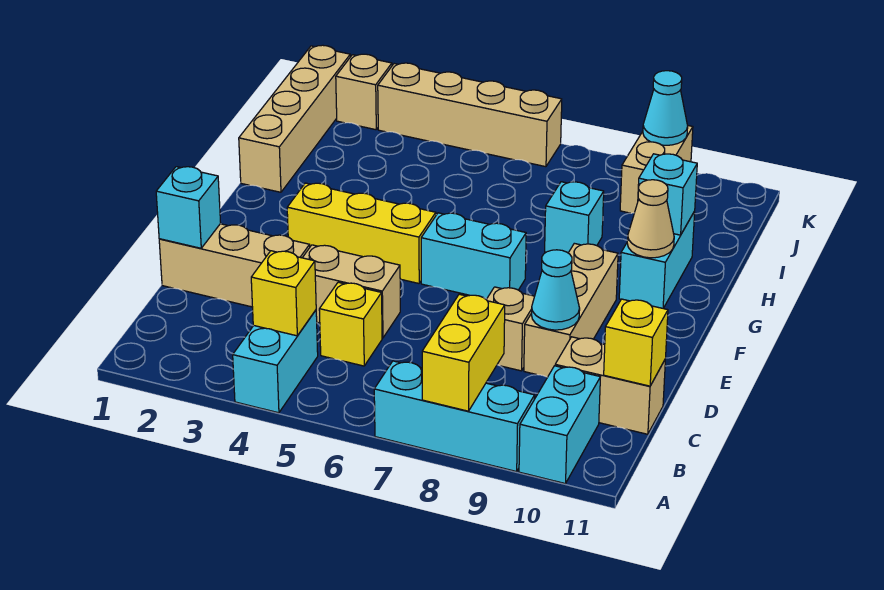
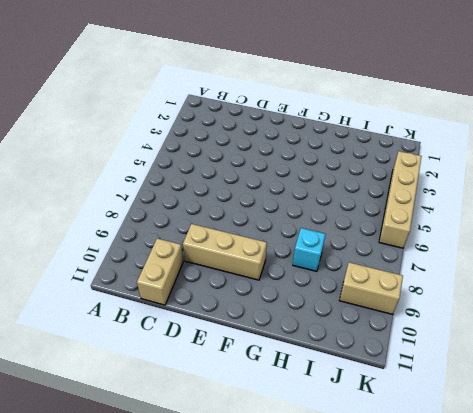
none -> cyan 1x2 brick [233,310,318,413]
none -> cyan 1x3 brick [374,361,535,472]
none -> cyan 1x2 brick [519,366,600,484]

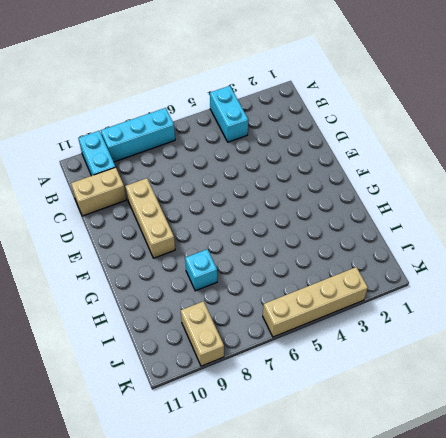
none -> yellow 1x1 brick [319,282,382,366]
none -> tan 1x3 brick [159,224,310,307]
none -> tan 1x2 brick [303,245,400,338]

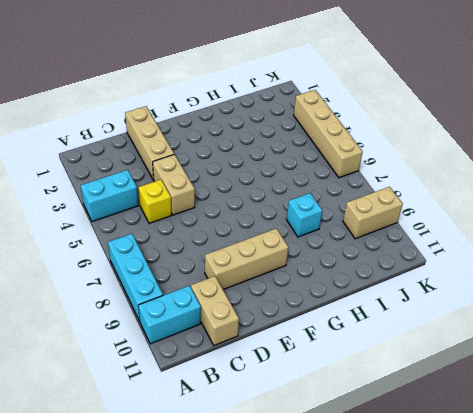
none -> tan 1x1 brick [486,287,535,371]
none -> yellow 1x3 brick [287,183,436,283]
none -> cyan 1x2 brick [421,213,526,299]

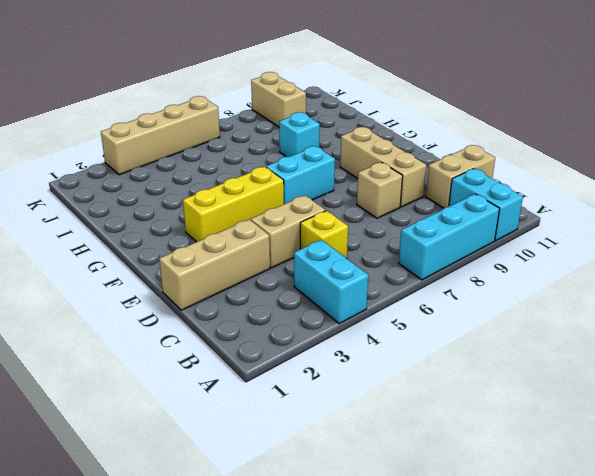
none -> cyan 1x2 brick [619,212,695,308]
none -> tan 1x4 brick [239,45,350,192]
none -> tan 1x1 brick [336,54,392,130]

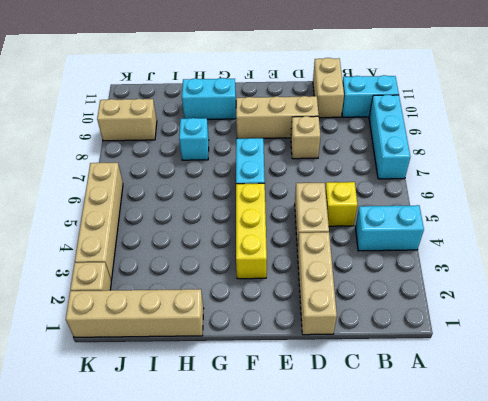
none -> yellow 1x2 brick [422,294,505,411]
none -> yellow 1x1 brick [251,251,316,336]
none -> yellow 1x1 brick [604,299,668,386]

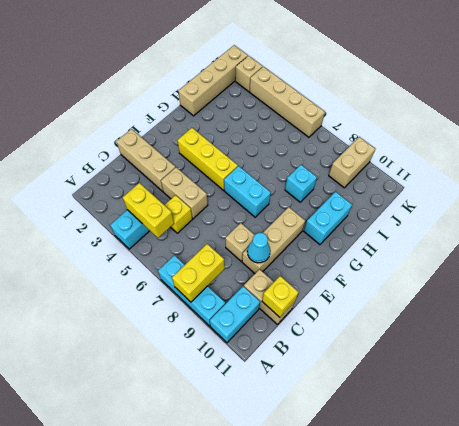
yellow 1x2 brick [123,183,174,238] -> yellow 1x1 brick [251,251,316,336]
none -> cyan 1x1 brick [156,167,221,248]
none -> tan 1x1 cone [627,180,674,258]
none -> cyan 1x1 brick [638,154,697,235]

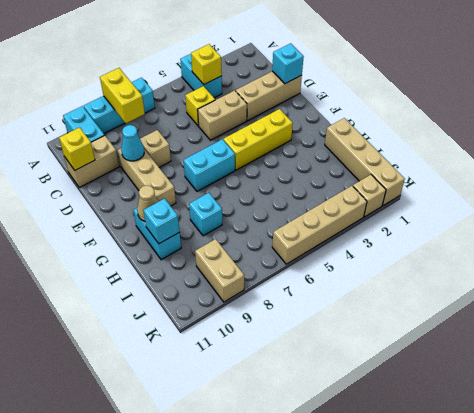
none -> cyan 1x1 cone [643,71,688,145]

